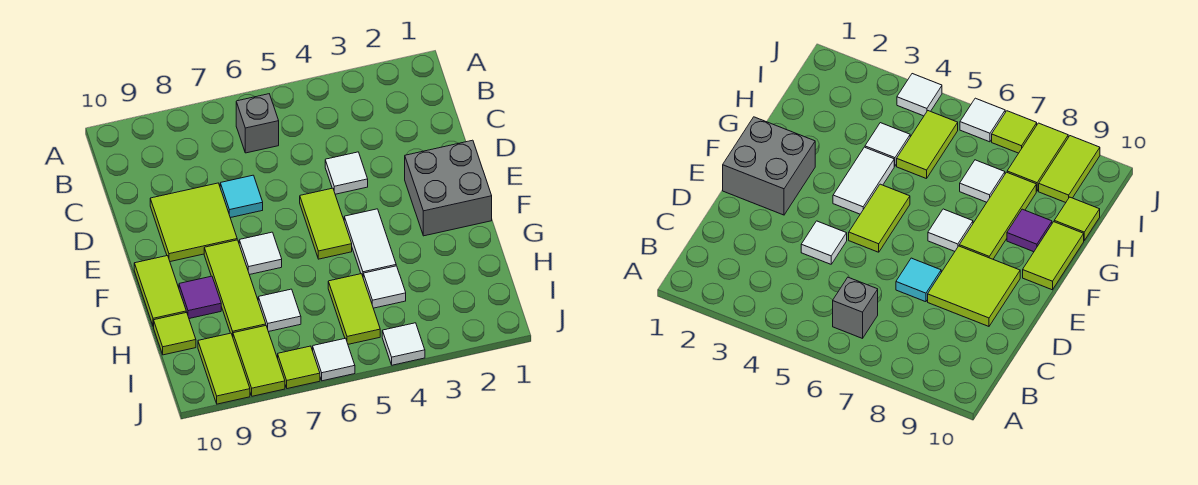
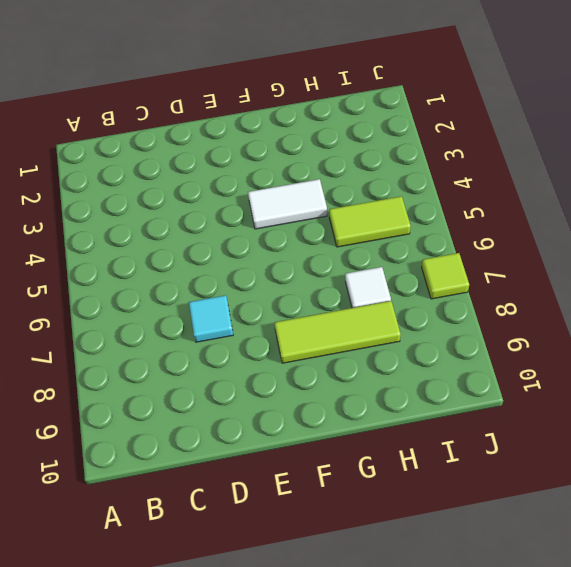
none -> grey 1x1 brick [236,94,279,153]
none -> white 1x1 tile [325,152,368,194]
none -> lime 2x2 tile [150,183,237,262]

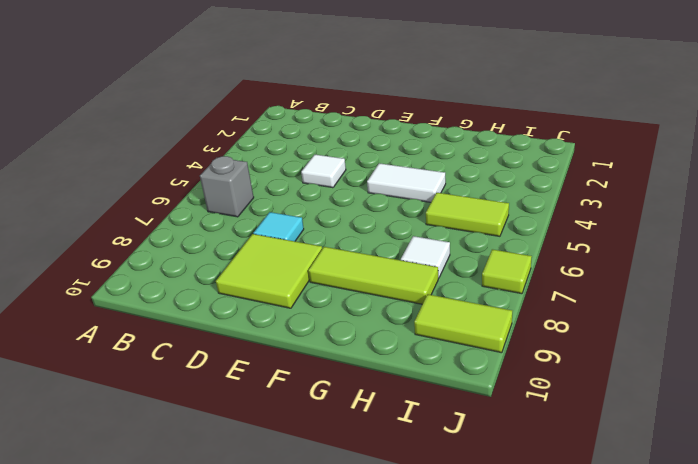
none -> grey 2x2 brick [405,140,492,236]
none -> lime 1x2 tile [300,188,352,259]
none -> white 1x1 tile [239,232,282,275]

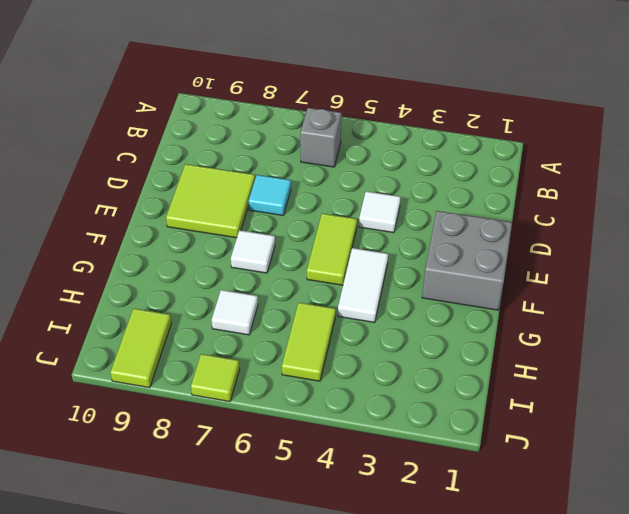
none -> lime 1x3 tile [204,240,266,336]
none -> lime 1x2 tile [134,256,186,327]
none -> purple 1x1 tile [179,276,221,319]

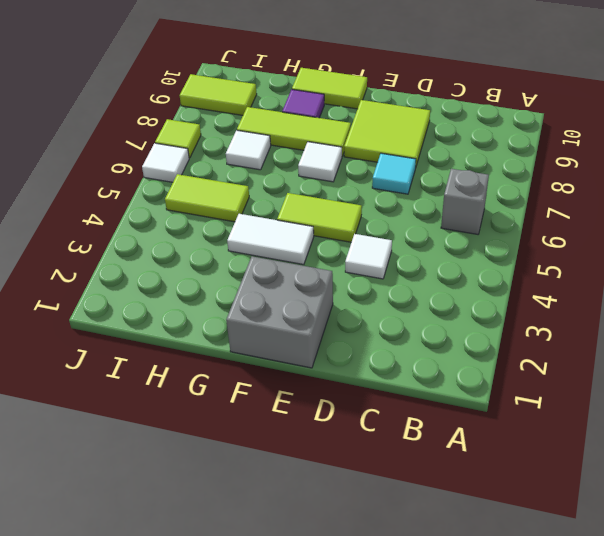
none -> white 1x1 tile [363,266,406,308]
none -> lime 1x1 tile [154,312,196,355]
none -> lime 1x2 tile [233,326,285,396]

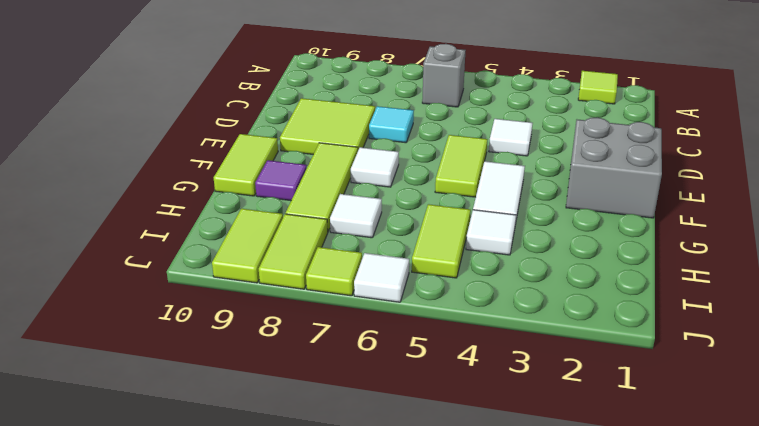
lime 1x1 tile [578,71,618,104] -> lime 1x1 tile moved to [154,312,196,355]
none -> white 1x1 tile [382,323,425,365]

